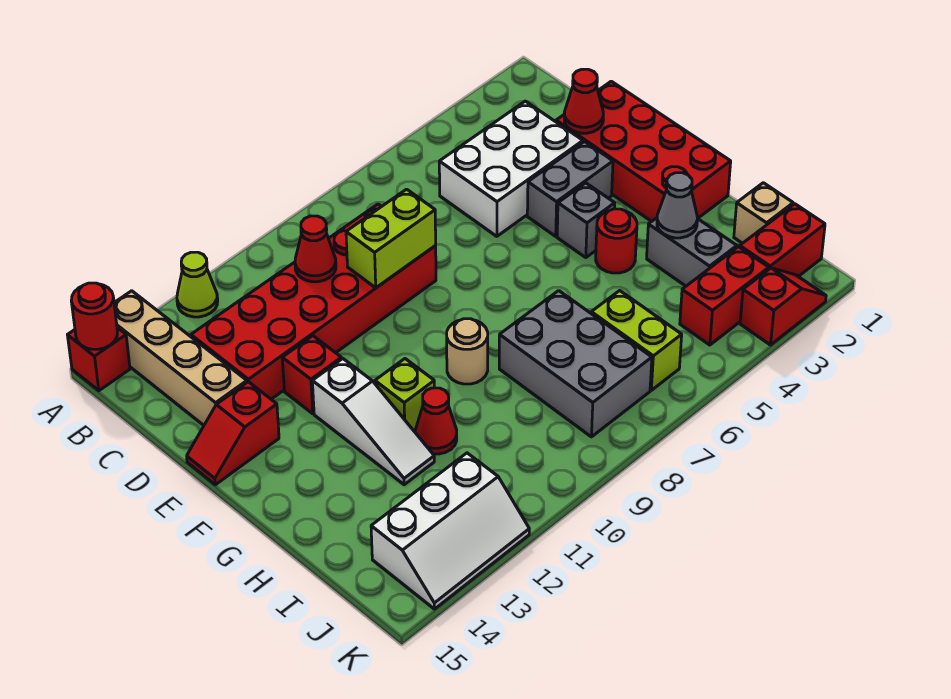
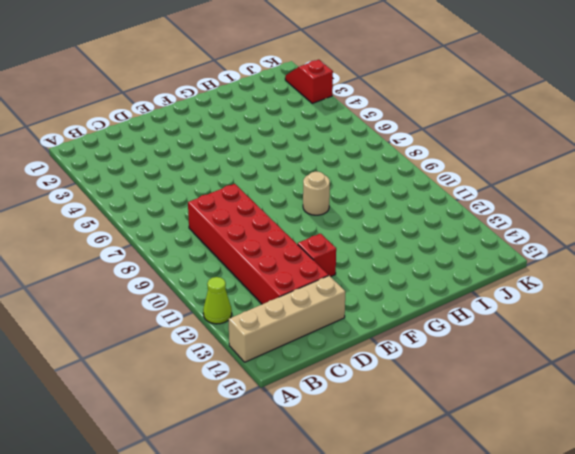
none -> red 1x1 brick [68,328,130,391]
none -> white 2x3 brick [439,101,583,236]
none -> red 2x4 brick [556,81,731,221]

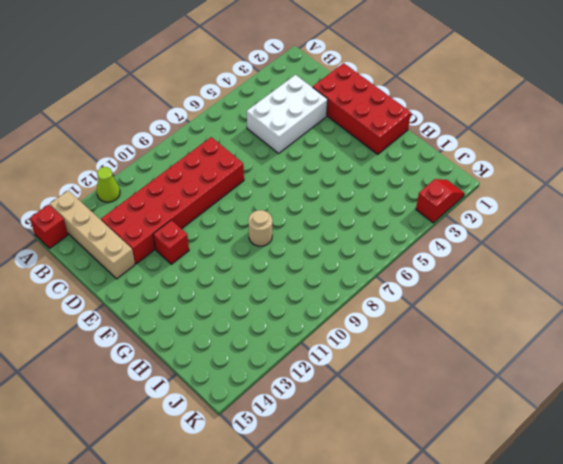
none -> grey 1x2 brick [527,142,613,236]
none -> red 1x2 slope [187,382,279,485]
none -> grey 1x1 brick [557,183,615,258]

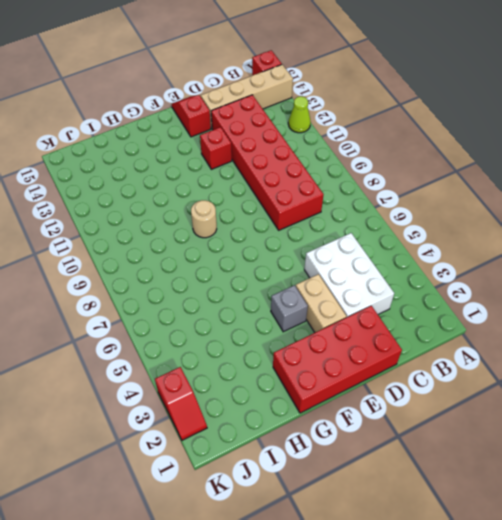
tan 1x2 brick [296,274,347,332] -> grey 1x2 brick [527,142,613,236]
none -> white 1x3 slope [312,359,434,485]
none -> red 1x1 round brick [596,209,637,273]
none -> lime 1x1 brick [375,359,434,431]

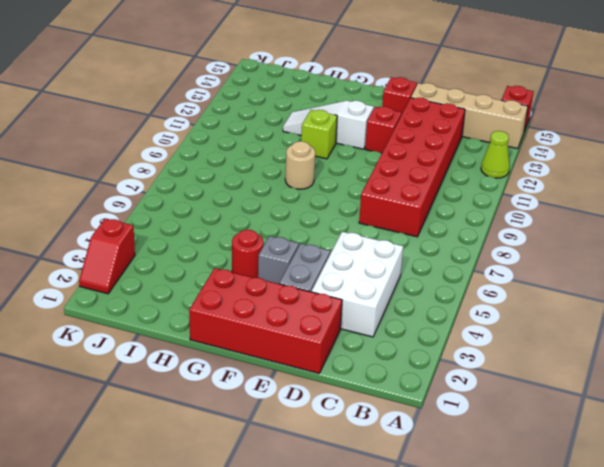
none -> grey 1x2 brick [647,218,737,286]
none -> grey 2x3 brick [499,291,652,437]
none -> red 1x1 cone [415,388,457,454]

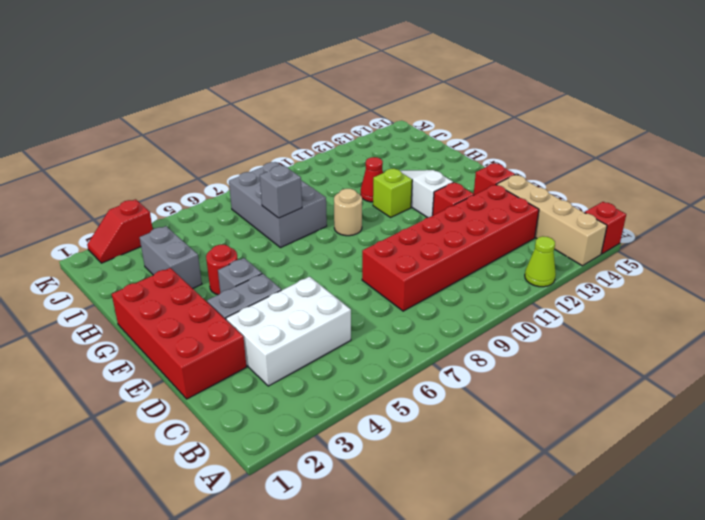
grey 1x1 brick [260,165,302,218] -> none
none -> tan 1x1 brick [734,183,793,243]
none -> lime 1x2 brick [591,291,682,390]
none -> red 1x2 brick [740,204,825,276]

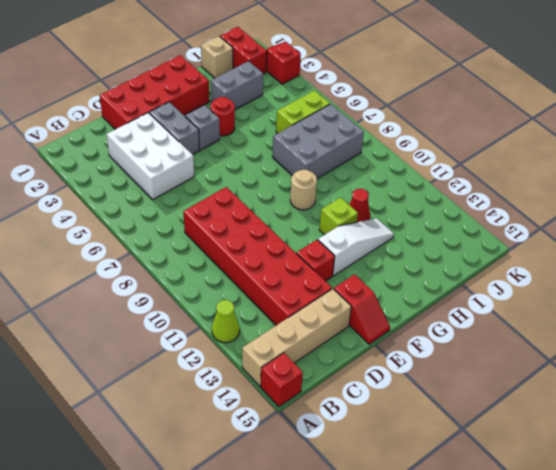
none -> red 1x2 brick [680,247,769,345]
none -> white 2x3 slope [371,453,529,609]
none -> red 1x1 round brick [71,283,117,349]

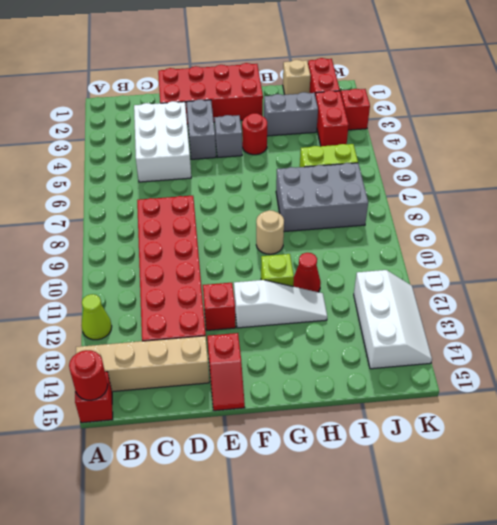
none -> red 1x1 cone [295,216,336,282]
none -> red 1x1 cone [564,69,603,133]
none -> lime 1x2 brick [346,189,436,288]

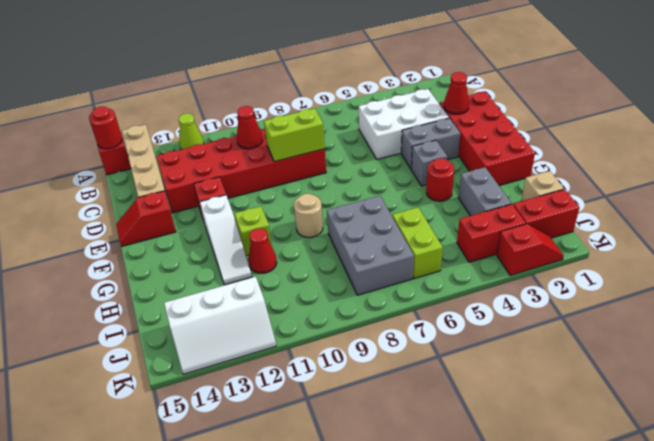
none -> grey 1x1 cone [657,173,697,238]

